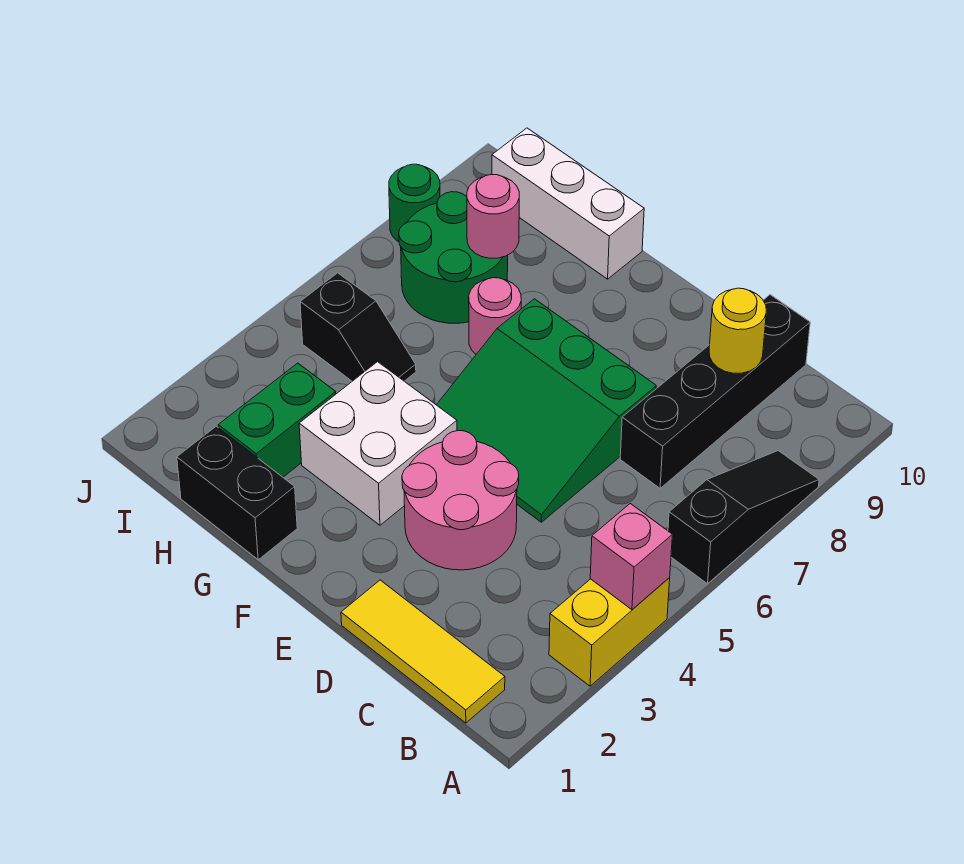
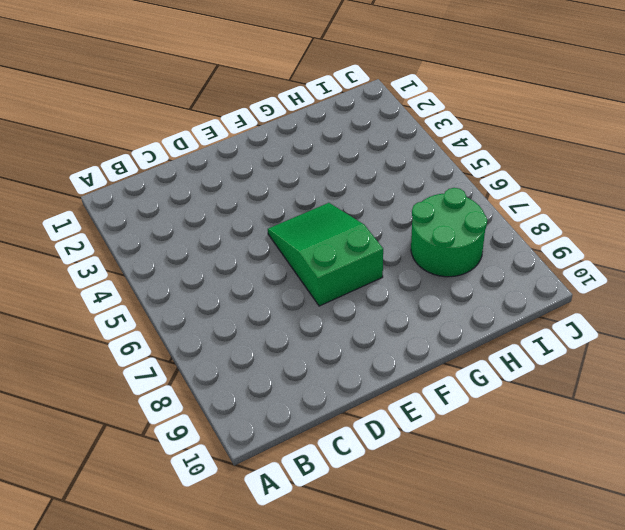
green 2x3 slope [268,203,383,306] -> green 3x3 slope [437,299,656,522]
none -> yellow 1x2 brick [549,578,670,686]
none -> black 1x3 slope [668,451,819,584]
none -> yellow 1x3 tile [341,580,505,723]

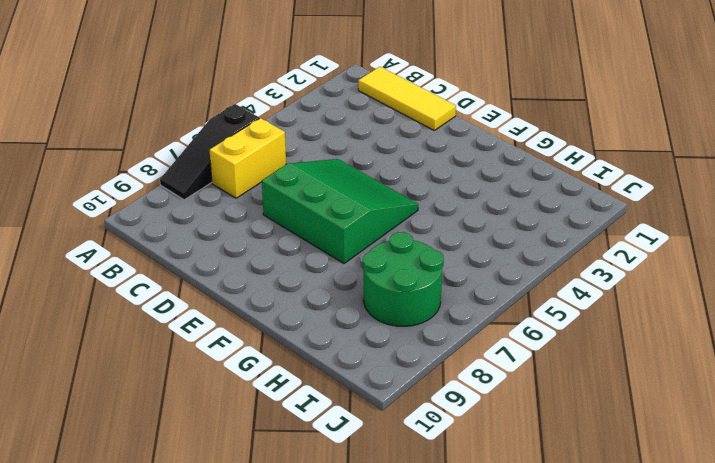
yellow 1x2 brick [210,118,286,198] -> yellow 1x2 brick moved to [549,578,670,686]
none -> black 1x4 brick [620,295,810,488]
none -> pink 2x2 round brick [402,431,519,570]
none -> white 2x2 brick [299,362,457,525]

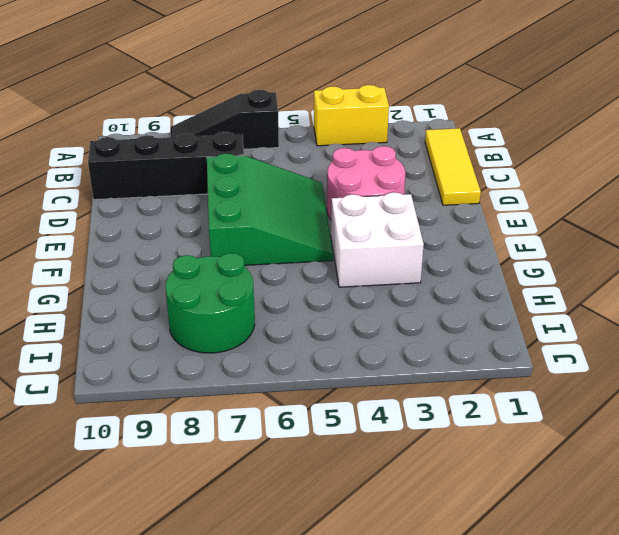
none -> black 1x2 brick [177,426,297,560]
none -> pink 1x1 round brick [469,278,521,354]
none -> white 1x3 brick [492,128,644,279]

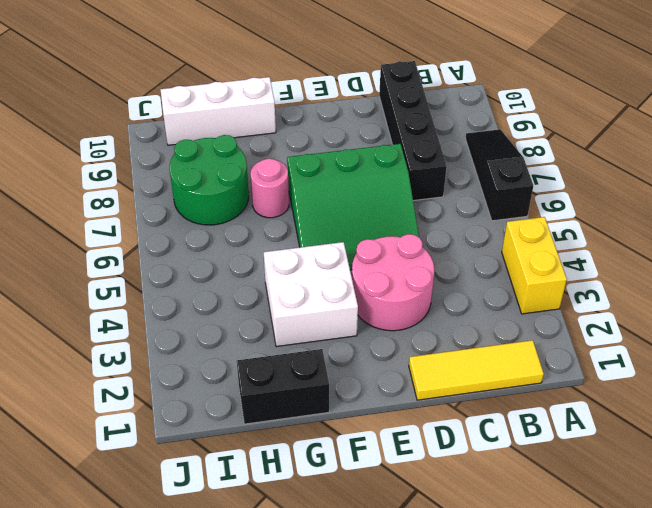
none -> green 1x2 brick [218,363,336,477]
none -> black 1x2 slope [300,273,416,381]
none -> green 1x1 round brick [389,164,440,242]

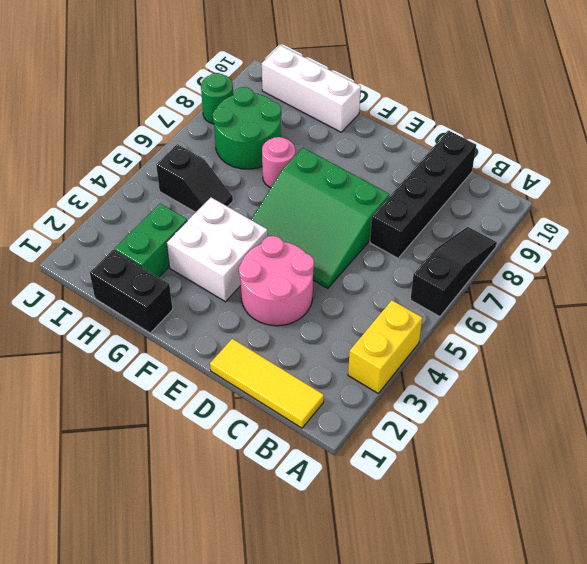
none -> pink 1x1 brick [590,504,672,610]
none -> yellow 1x1 round brick [709,288,766,373]
none -> pink 1x1 round brick [467,175,519,258]

